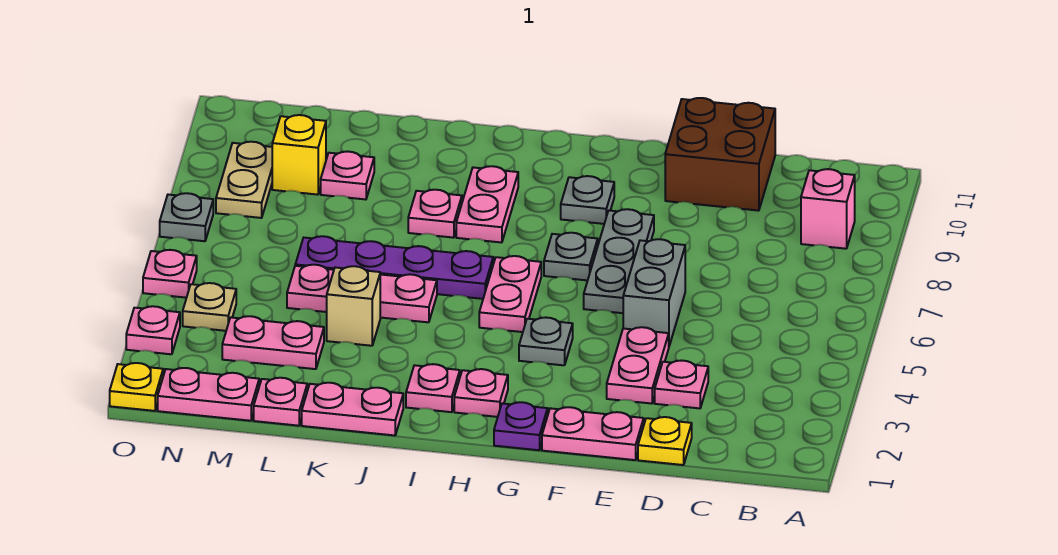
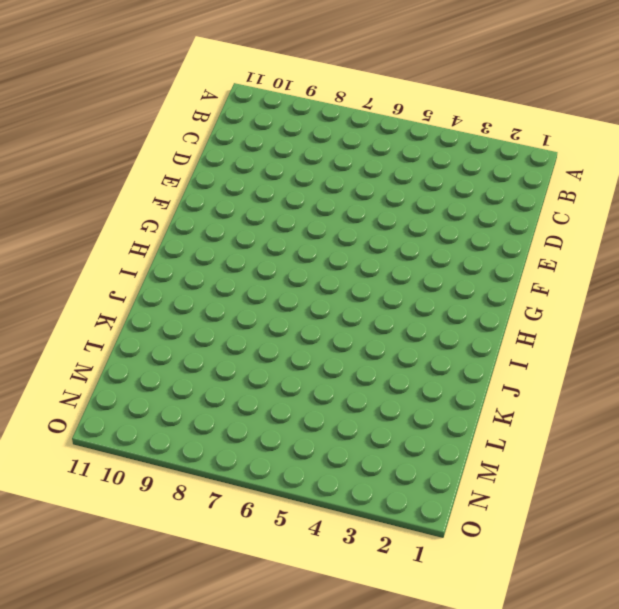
none -> pink 1x1 brick [801,169,855,249]
none -> yellow 1x1 plate [638,417,692,465]
none -> pink 1x1 plate [655,361,708,408]
none -> brown 2x2 brick [665,98,775,211]

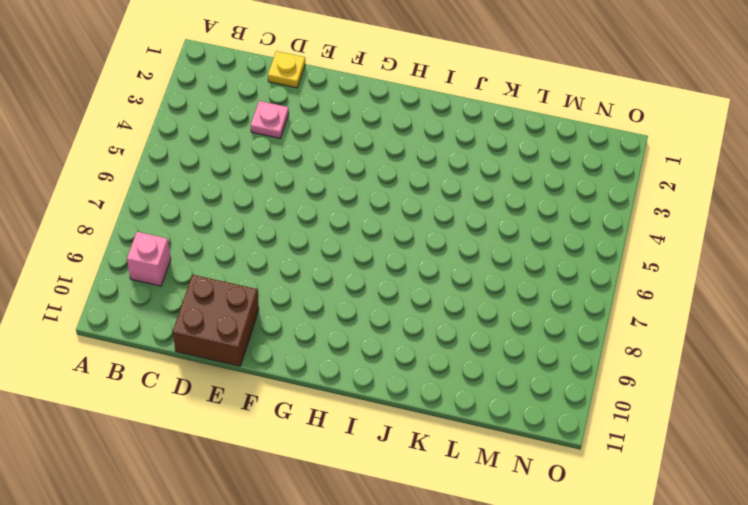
none -> pink 1x2 plate [542,407,644,460]
none -> pink 1x2 plate [607,327,669,404]
none -> grey 1x2 brick [623,239,685,346]
none -> grey 1x3 plate [584,209,654,313]

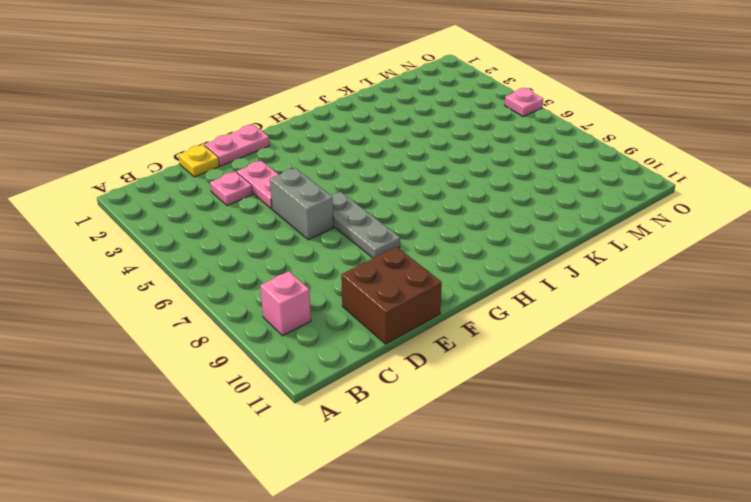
none -> purple 1x1 plate [494,402,548,450]
none -> grey 1x1 plate [519,317,573,365]
none -> grey 1x1 plate [544,233,598,280]
none -> grey 1x1 plate [561,176,614,224]

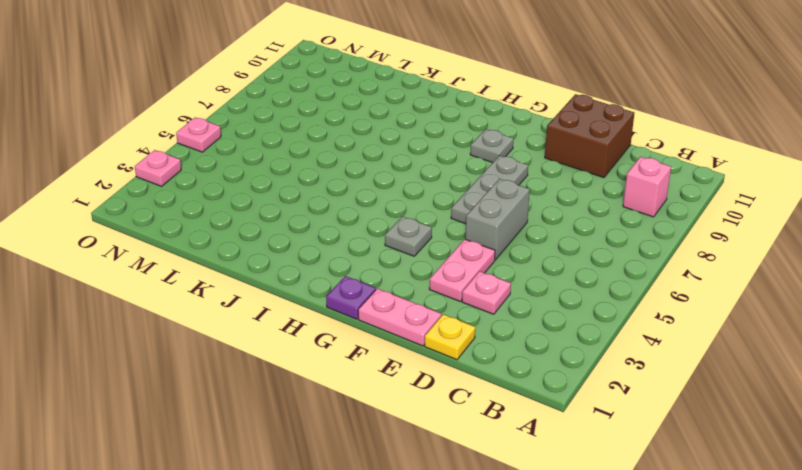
none -> grey 1x1 plate [544,233,598,280]
none -> pink 1x1 plate [454,369,508,417]
none -> pink 1x2 plate [479,256,541,332]
none -> pink 1x1 plate [406,364,460,412]

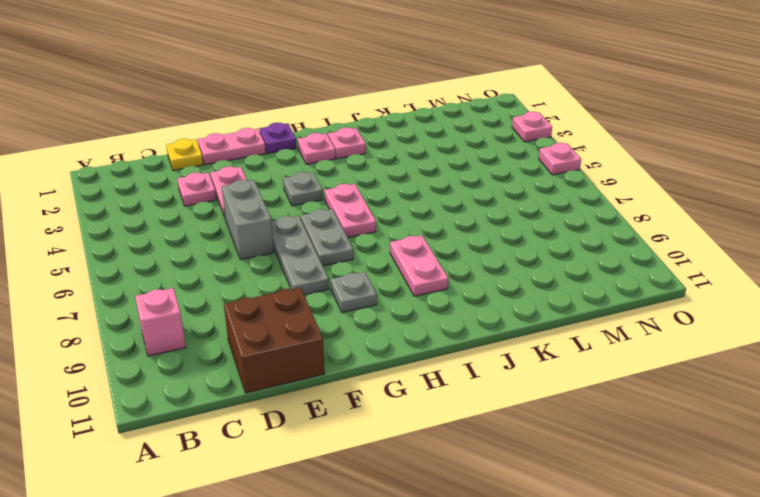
grey 1x2 plate [301,209,353,266] -> grey 1x1 plate [544,233,598,280]
none -> purple 1x4 plate [295,236,493,299]
none -> pink 1x2 plate [302,383,403,435]
none -> pink 1x3 plate [287,265,437,322]
none -> pink 1x1 plate [408,190,462,238]

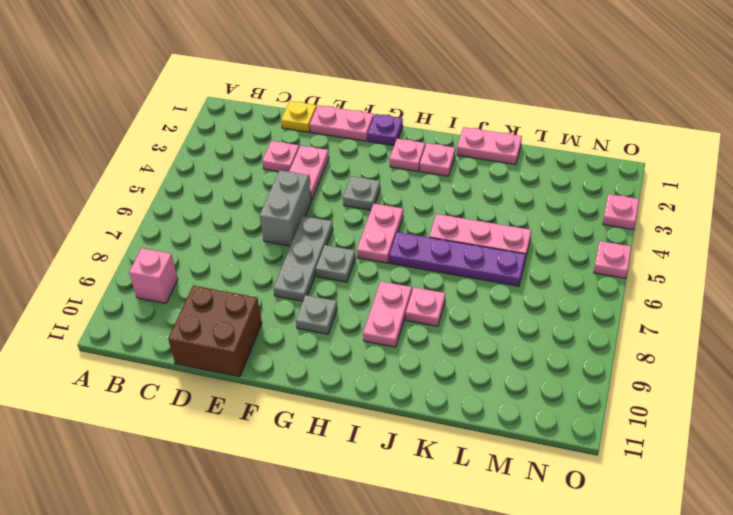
none -> tan 1x1 brick [327,266,380,346]
none -> pink 1x1 plate [254,378,307,426]
none -> pink 1x2 plate [222,316,324,369]
none -> pink 1x1 plate [321,151,374,199]

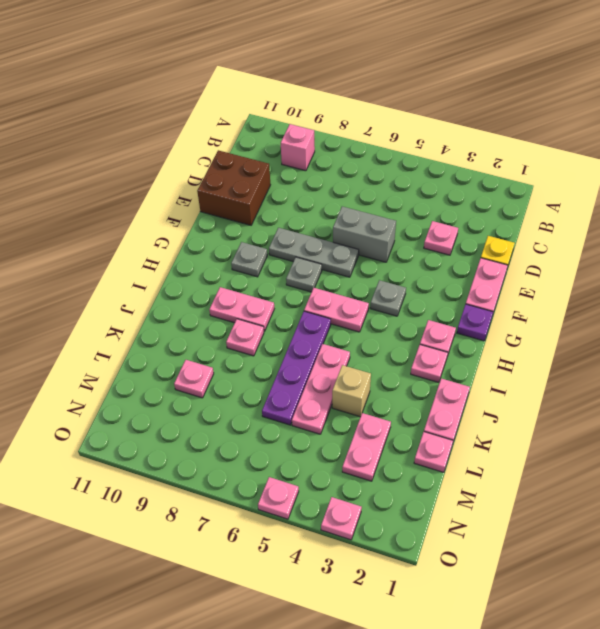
none -> pink 1x2 plate [607,327,669,404]
none -> pink 1x2 plate [158,368,259,421]
none -> yellow 1x1 brick [272,115,326,195]
none -> tan 1x1 plate [183,283,236,331]

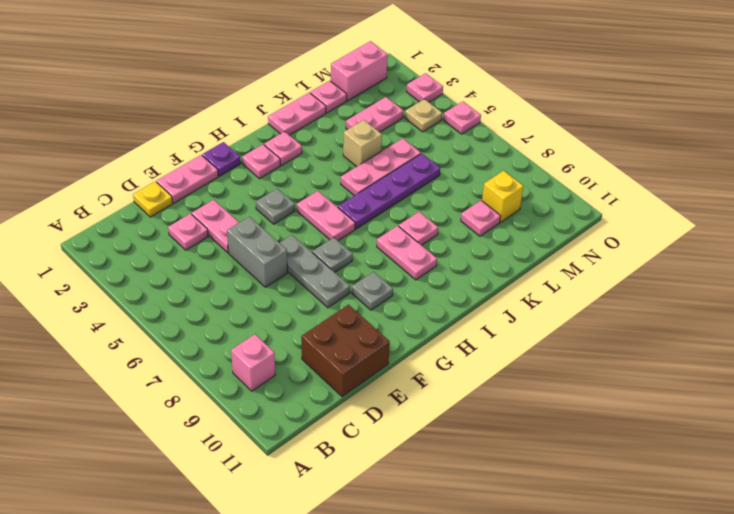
pink 1x2 brick [331,41,388,101] -> pink 1x2 plate [158,368,259,421]
none -> tan 1x2 plate [216,142,272,218]
none -> yellow 1x1 plate [110,363,163,411]
none -> grey 1x1 plate [160,193,213,241]

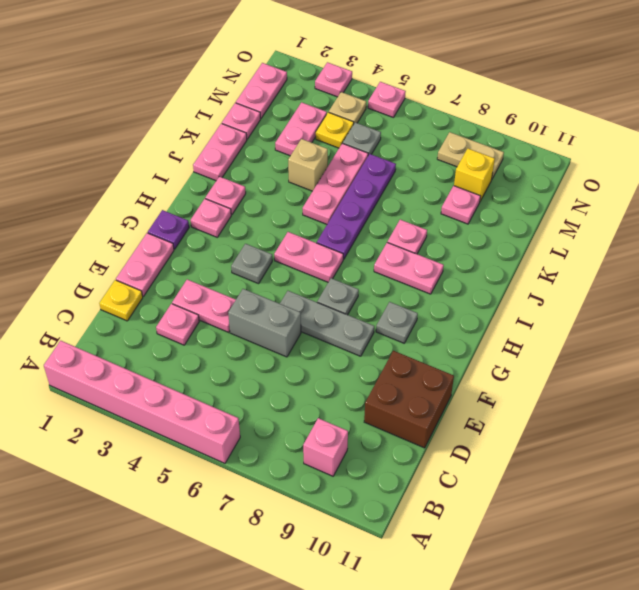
pink 1x6 brick [44,341,240,463] -> none
yellow 1x1 plate [316,112,354,148] -> yellow 1x1 plate moved to [110,363,163,411]
grey 1x1 plate [343,122,381,155] -> grey 1x1 plate moved to [160,193,213,241]

